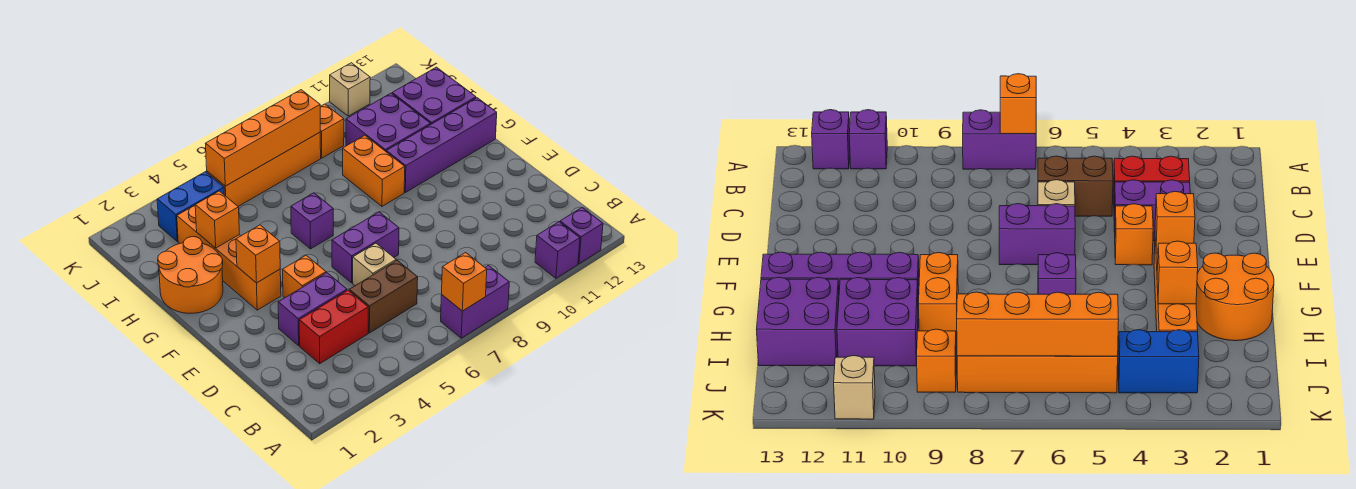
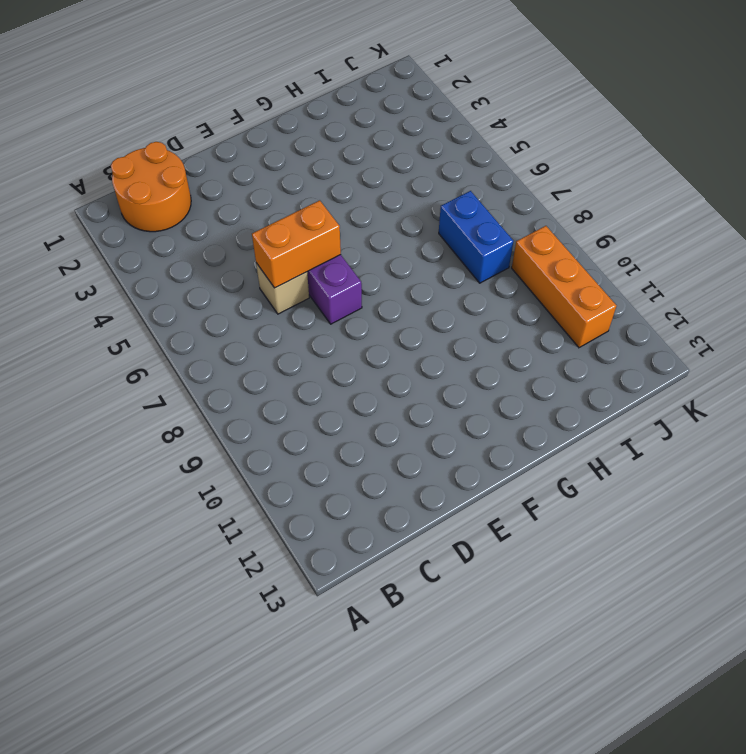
orange 2x2 round brick [111,142,191,232] -> orange 2x2 round brick moved to [158,237,223,313]
orange 1x2 brick [252,200,341,288] -> orange 1x2 brick moved to [343,135,405,206]
blue 1x2 brick [439,191,514,283] -> blue 1x2 brick moved to [157,172,224,241]
orange 1x3 brick [512,226,617,348] -> orange 1x1 brick [320,104,344,158]
none -> purple 1x2 brick [441,266,509,338]
none -> purple 1x1 brick [535,222,580,278]
none -> purple 1x1 brick [560,208,603,264]

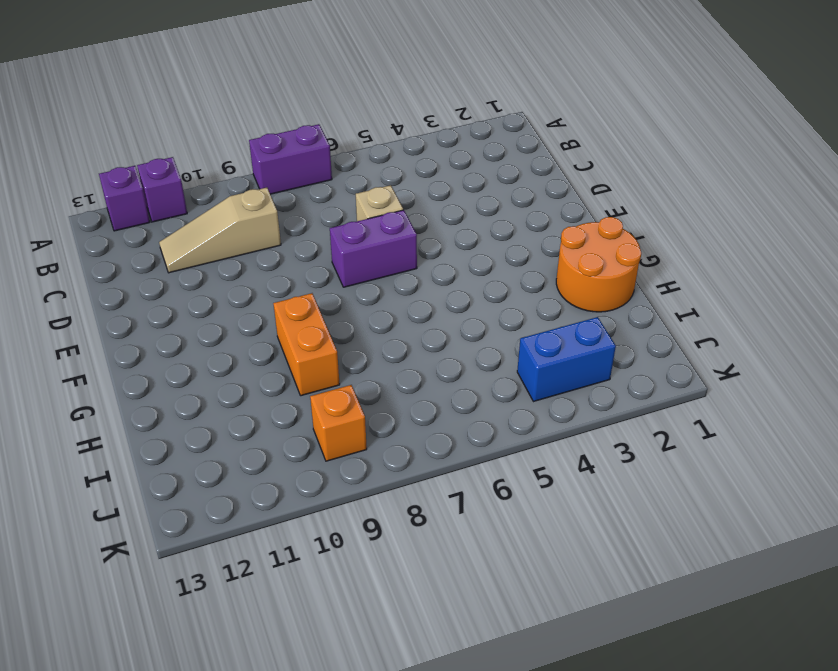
tan 1x3 slope [159,188,281,273] -> none
none -> red 1x2 brick [299,290,368,364]
none -> brown 1x2 brick [349,260,418,333]
none -> purple 1x2 brick [278,273,347,345]

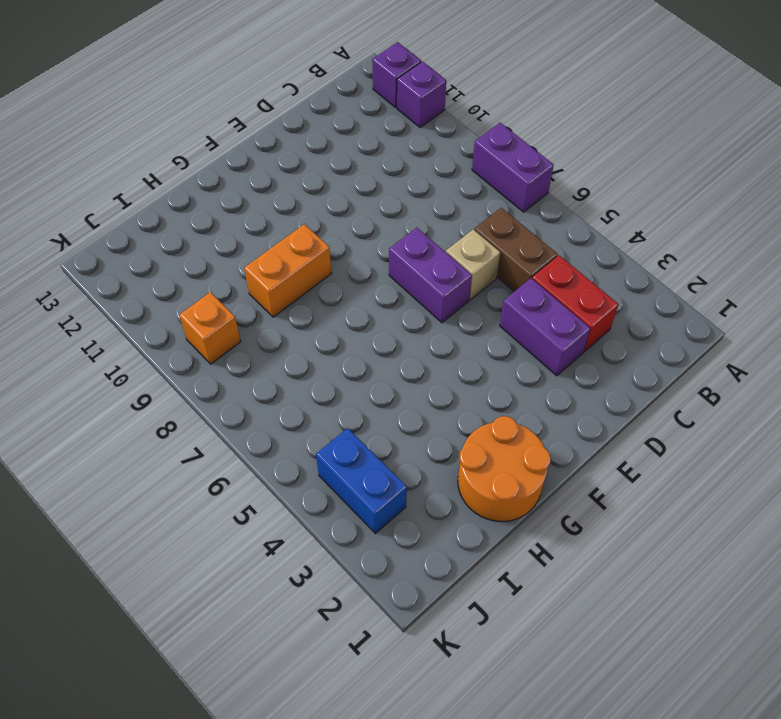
none -> orange 1x1 brick [283,255,326,297]
none -> orange 1x4 brick [177,205,281,310]
none -> purple 1x1 brick [291,193,333,249]

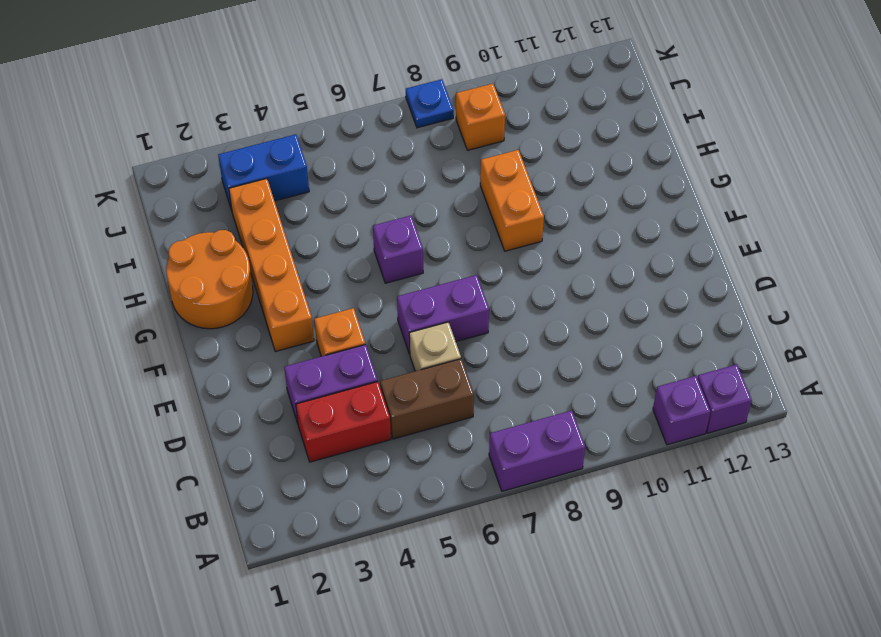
blue 1x1 plate [406,79,454,128] -> none
none -> purple 1x4 brick [386,98,497,192]
none -> purple 2x2 brick [346,93,431,151]
none -> purple 2x2 brick [392,67,476,124]

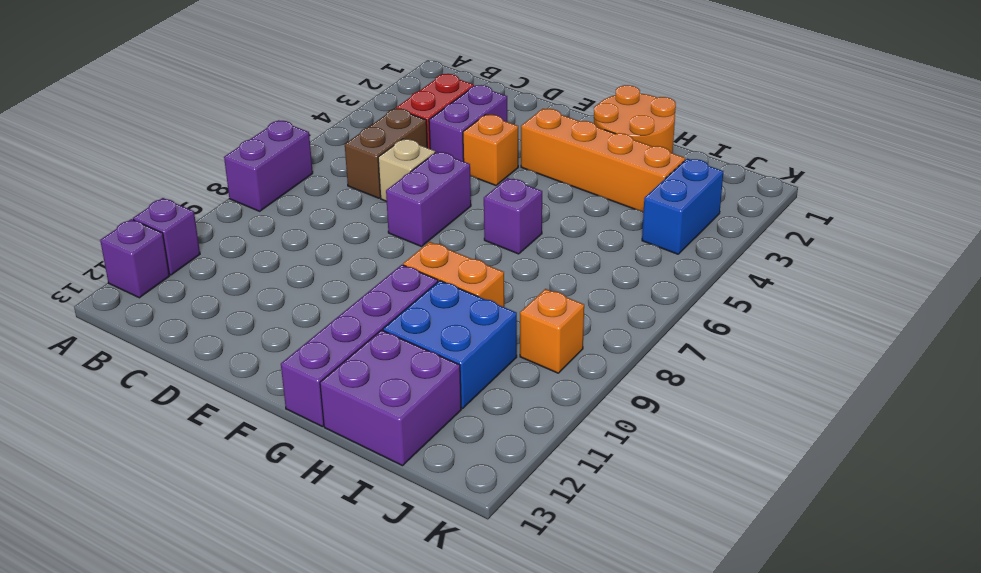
blue 2x2 brick [383,281,517,409] -> purple 2x2 brick [346,93,431,151]
none -> orange 1x4 brick [207,133,321,206]
none -> tan 1x1 brick [330,63,370,116]
none -> orange 1x1 brick [442,253,487,311]

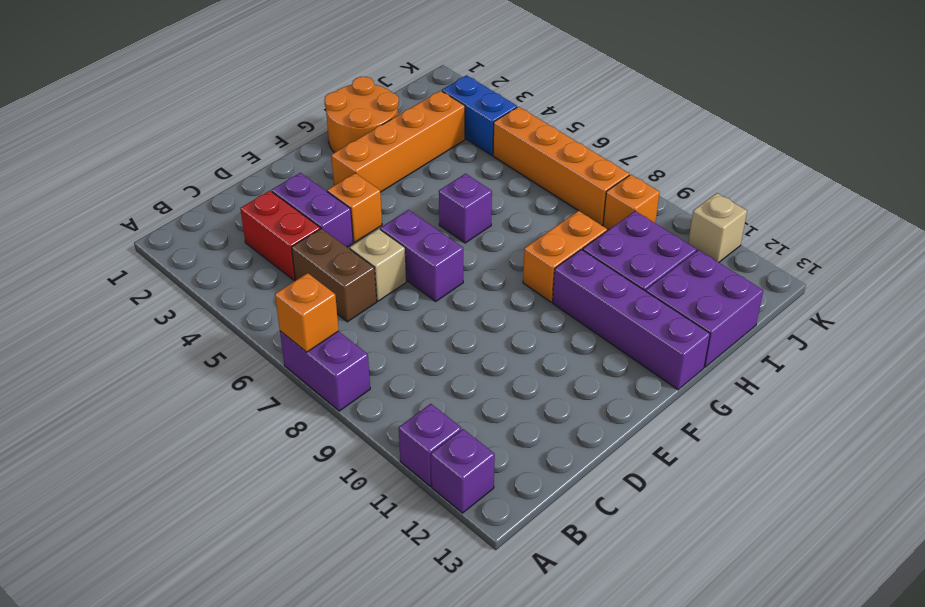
none -> orange 1x1 brick [236,225,280,283]
none -> orange 1x1 brick [195,191,239,248]
none -> orange 1x4 brick [205,90,320,186]

